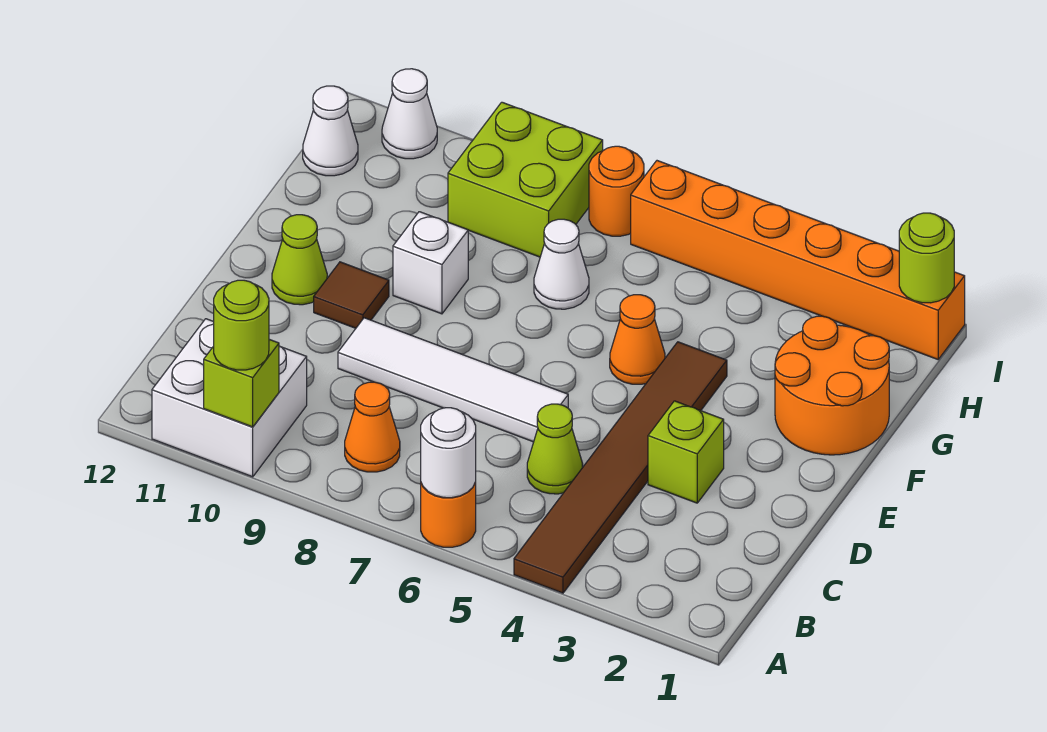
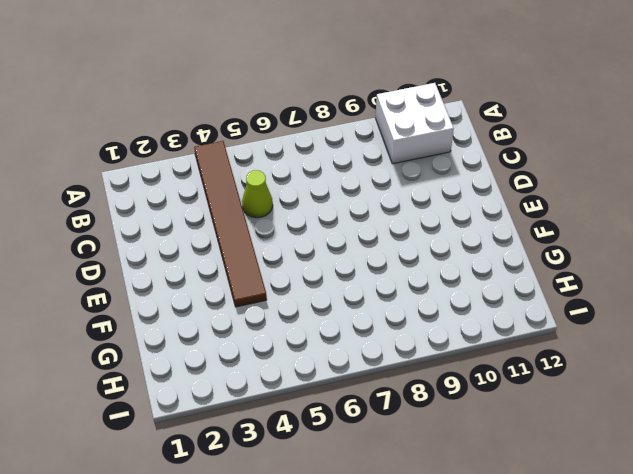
none -> orange 1x1 round brick [421,483,476,547]
none -> orange 1x1 cone [345,382,400,472]
none -> lime 1x1 brick [648,401,724,503]

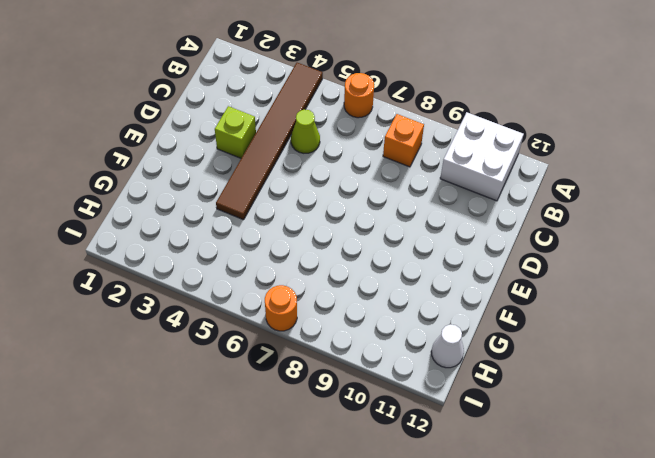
orange 1x1 brick [383,114,424,167] -> orange 1x1 cone [345,382,400,472]
none -> white 1x4 tile [338,318,568,442]
none -> brown 1x1 tile [314,262,389,328]
none -> lime 1x1 cone [272,215,327,305]

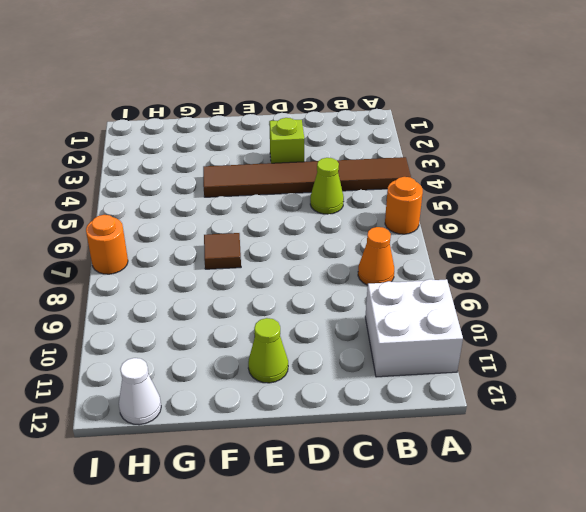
brown 1x1 tile [204,233,241,269] -> brown 1x1 tile moved to [314,262,389,328]
none -> white 1x4 tile [338,318,568,442]
none -> orange 2x2 round brick [775,316,889,455]
none -> orange 1x1 cone [610,295,665,384]

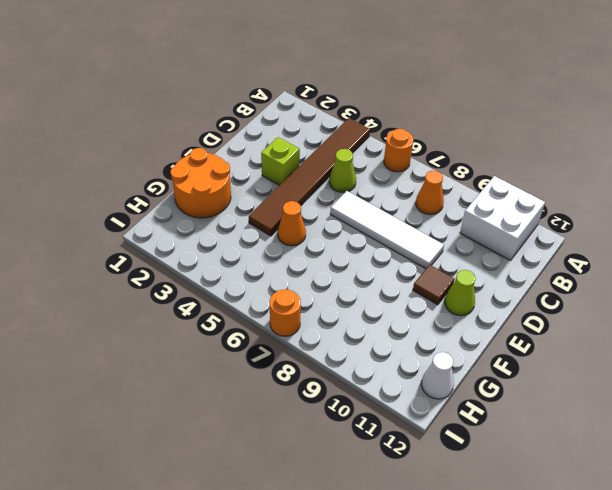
none -> white 1x1 brick [393,212,468,314]
none -> white 1x1 cone [534,219,589,309]
none -> lime 2x2 brick [448,102,603,257]

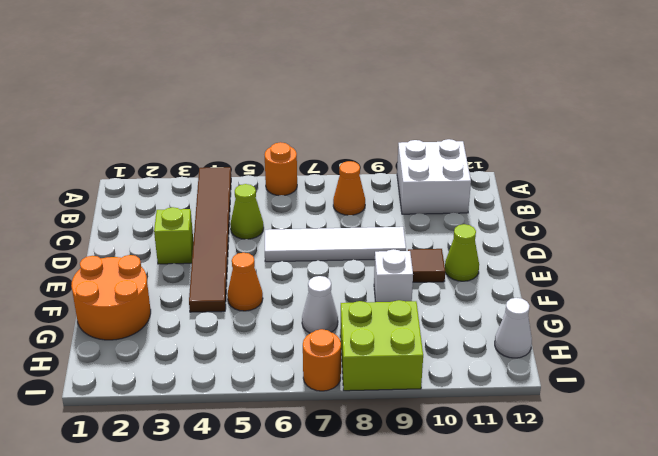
none -> orange 1x6 brick [631,161,965,359]
none -> white 1x1 cone [382,69,437,159]
none -> white 1x1 round brick [421,408,476,498]

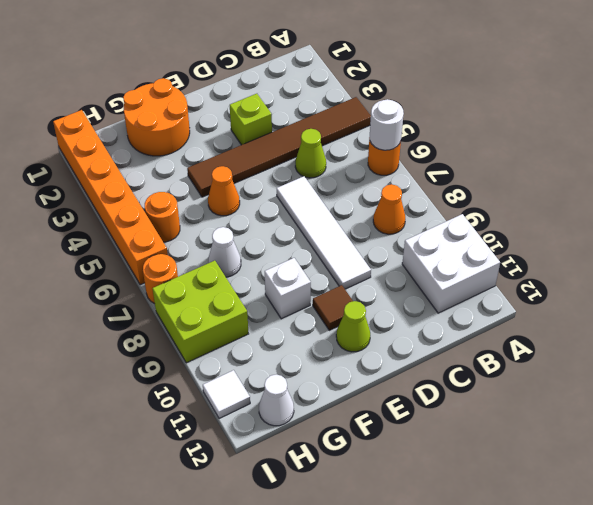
orange 1x1 round brick [145,192,180,242] -> none
white 1x1 tile [203,370,250,419] -> white 1x1 cone [382,69,437,159]
none -> lime 1x1 brick [204,339,279,427]
none -> lime 1x1 round brick [899,213,954,303]
none -> lime 1x1 round brick [214,280,269,370]

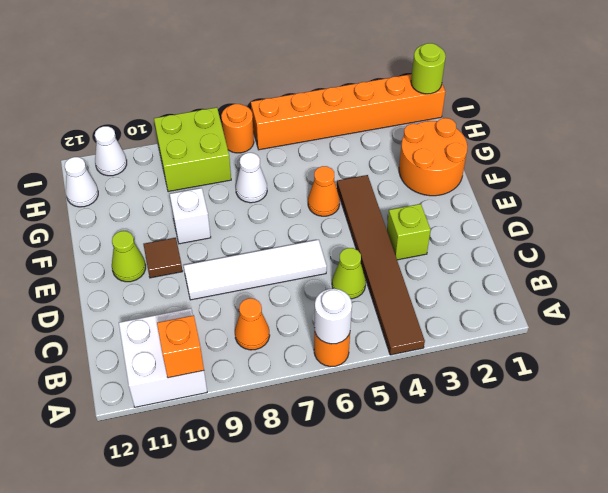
orange 1x1 brick [157,315,204,378] -> lime 1x1 brick [204,339,279,427]
none -> lime 1x1 round brick [214,280,269,370]

